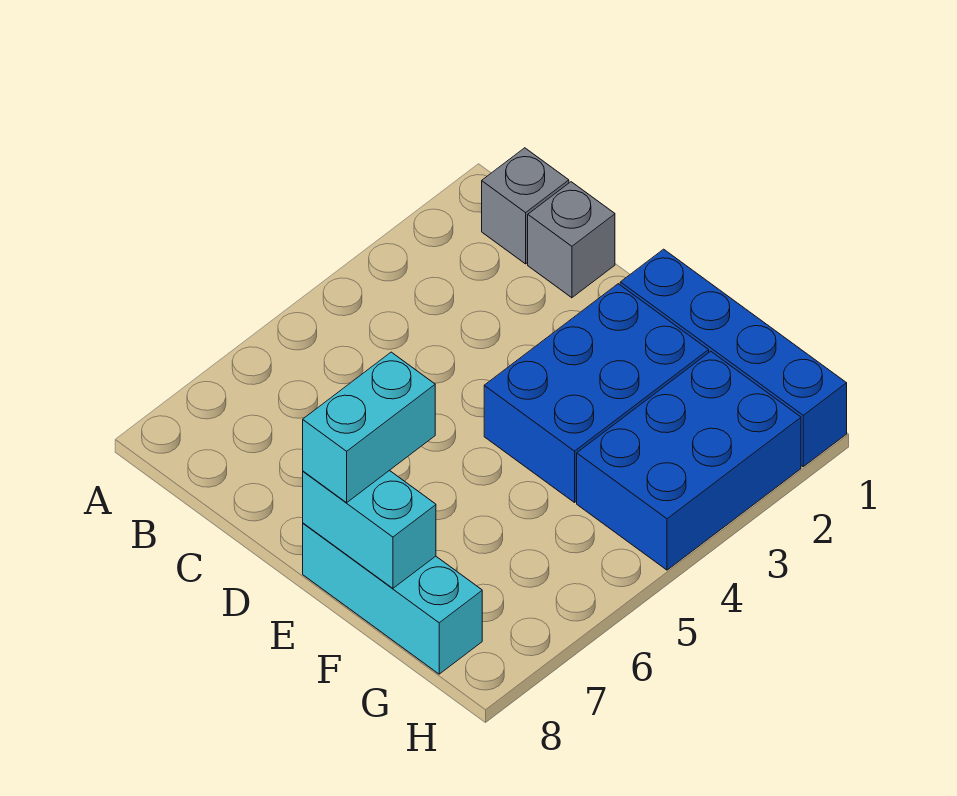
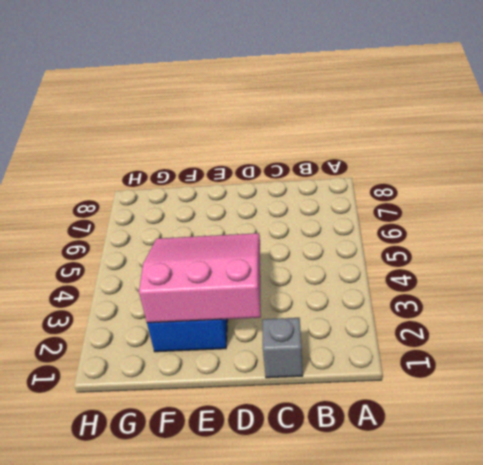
pink 3x3 slope [139,233,261,323] -> none
none -> grey 1x1 brick [482,148,569,264]
none -> blue 1x4 brick [620,249,847,467]

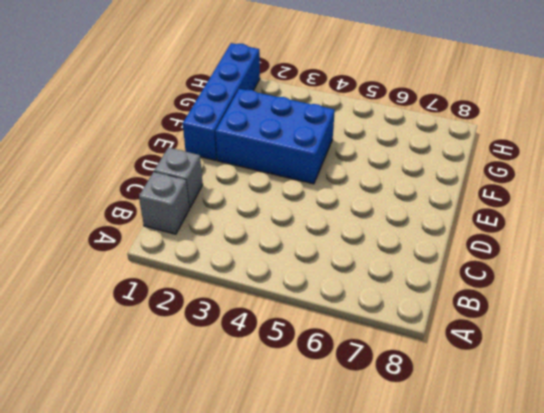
none -> cyan 1x3 brick [303,523,482,674]
none -> blue 2x3 brick [577,351,801,570]

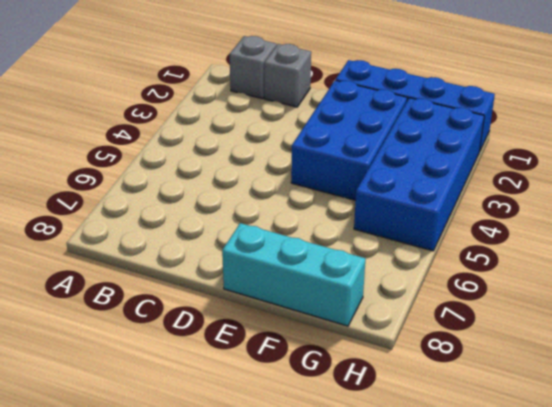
blue 2x4 brick [354,98,484,251] -> blue 2x3 brick [577,351,801,570]
none -> cyan 1x2 brick [303,470,436,588]
none -> cyan 1x2 brick [303,352,435,503]

